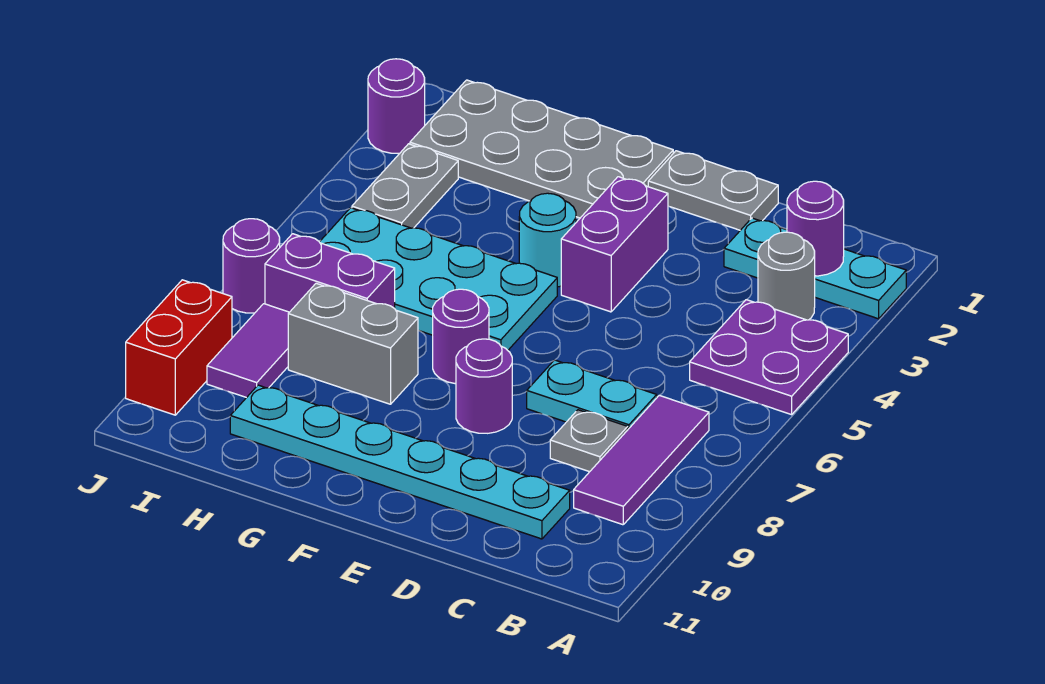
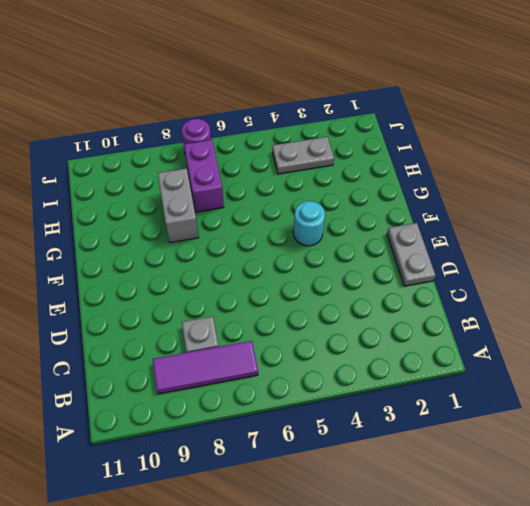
none -> cyan 1x3 plate [724,218,906,319]
none -> purple 2x2 plate [690,300,848,415]
none -> grey 1x1 round brick [758,232,815,320]

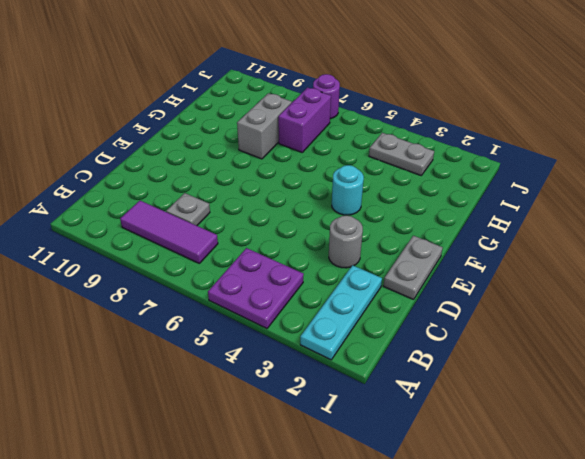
grey 1x1 round brick [329,215,363,268] -> grey 1x1 round brick moved to [758,232,815,320]
none -> cyan 1x2 plate [527,360,657,429]
none -> cyan 1x6 plate [230,385,570,539]
none -> purple 1x2 brick [561,177,668,312]

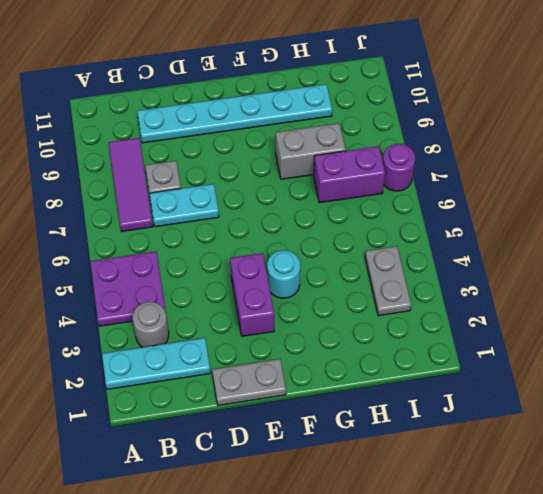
none -> purple 1x1 round brick [456,339,512,433]
none -> grey 2x4 plate [410,80,673,218]
none -> cyan 2x4 plate [320,208,557,350]

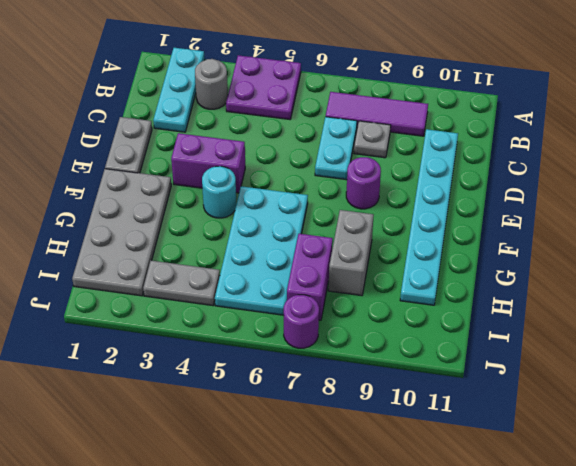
none -> purple 1x1 round brick [433,289,489,384]
none -> purple 1x2 tile [207,304,289,398]
none -> purple 1x1 round brick [368,59,425,153]

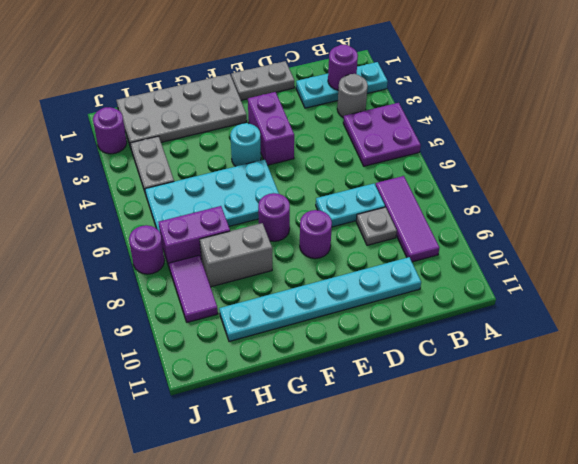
none -> red 1x2 brick [126,280,232,415]

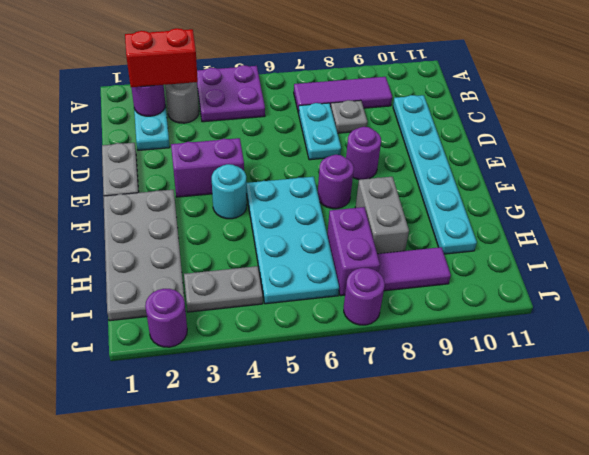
red 1x2 brick [125,28,198,87] -> red 1x2 brick moved to [126,280,232,415]

